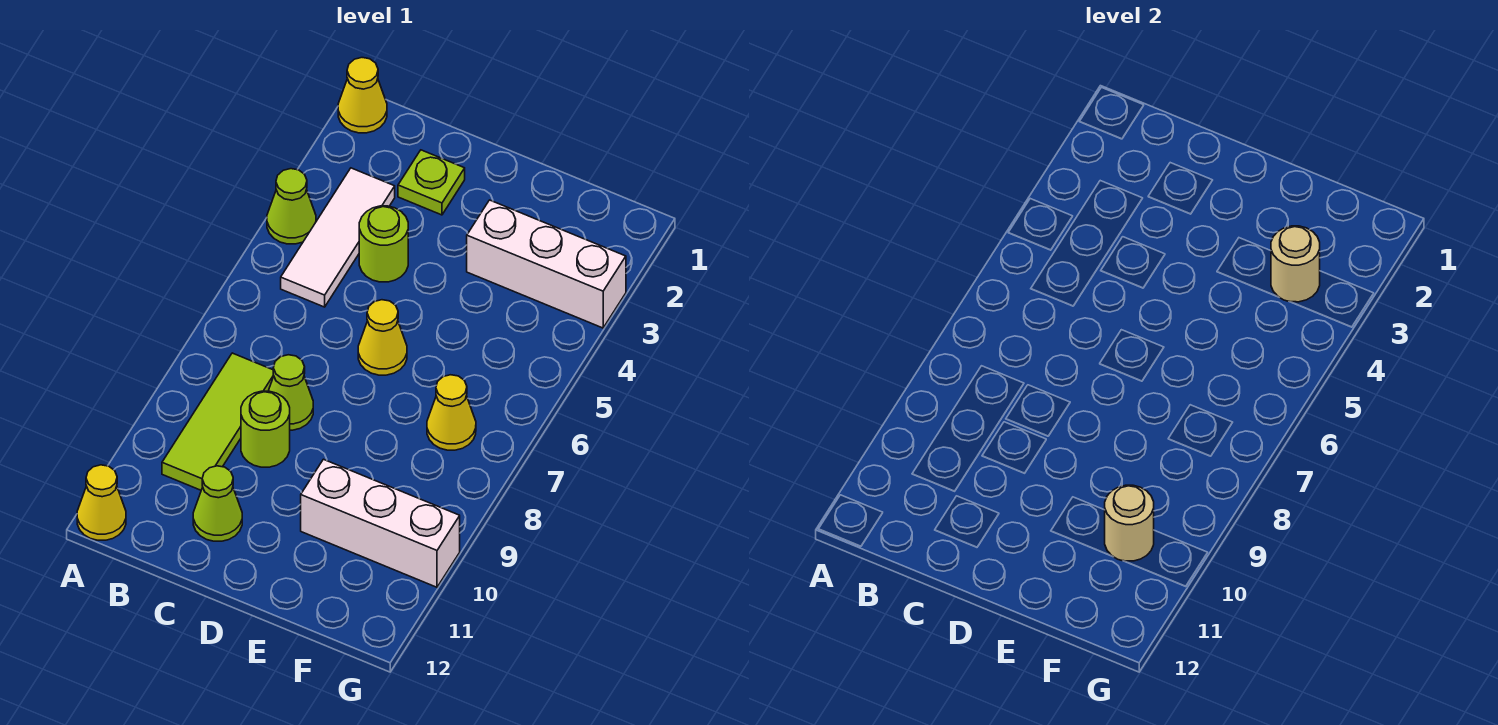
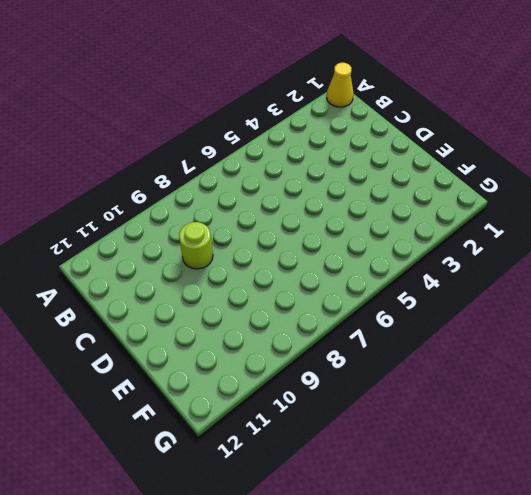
none -> lime 1x1 cone [267,169,316,244]
none -> yellow 1x1 cone [77,465,126,540]
none -> white 1x3 tile [281,168,395,307]

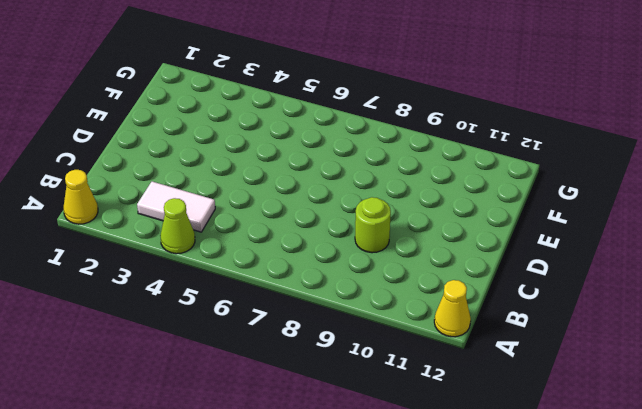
white 1x2 tile [137,182,215,232] -> white 1x3 tile [281,168,395,307]
none -> lime 1x3 tile [162,353,274,490]
none -> lime 1x1 plate [398,150,465,215]
none -> lime 1x1 round brick [359,206,408,282]

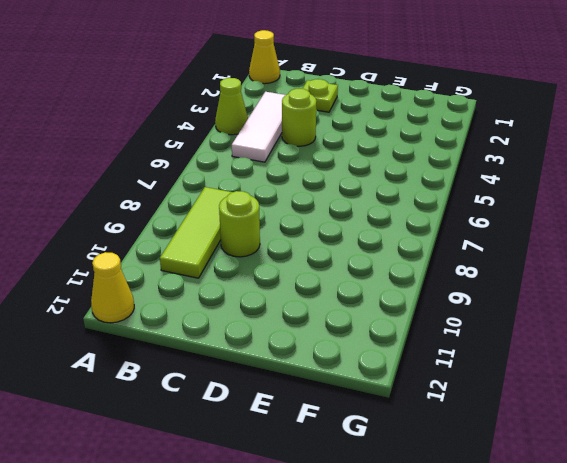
none -> lime 1x1 cone [269,355,313,430]
none -> lime 1x1 cone [193,466,242,541]
none -> yellow 1x1 cone [358,300,407,375]

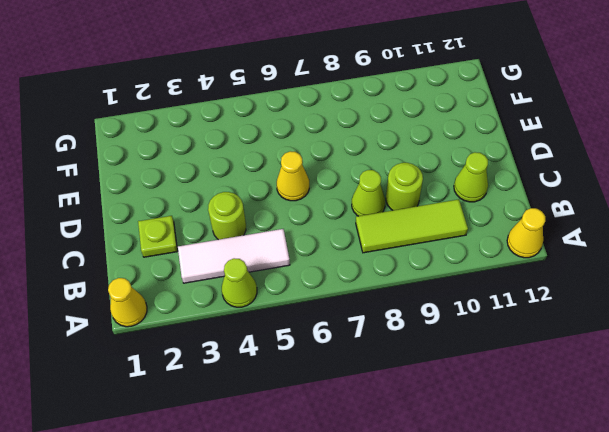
none -> white 1x3 brick [467,200,626,328]
none -> white 1x3 brick [301,459,460,587]
none -> yellow 1x1 cone [427,375,476,450]

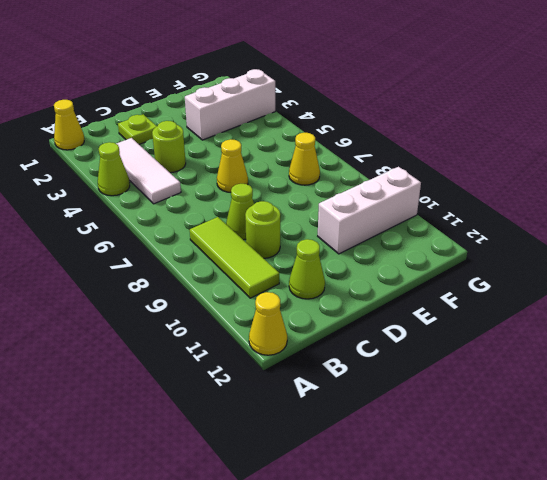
none -> tan 1x1 round brick [1271,226,1320,302]
none -> tan 1x1 round brick [1105,485,1154,561]

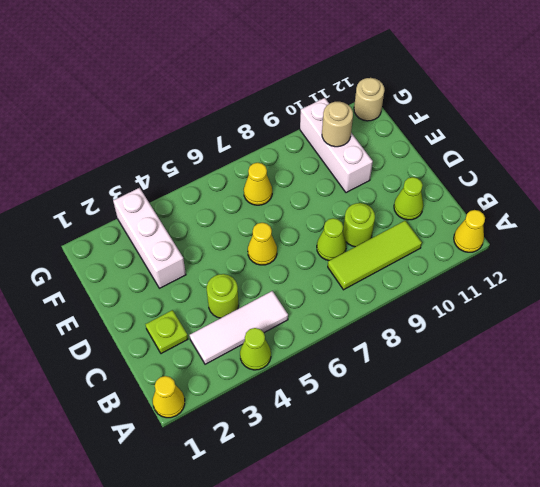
tan 1x1 round brick [354,78,384,121] -> tan 1x1 round brick moved to [1271,226,1320,302]

